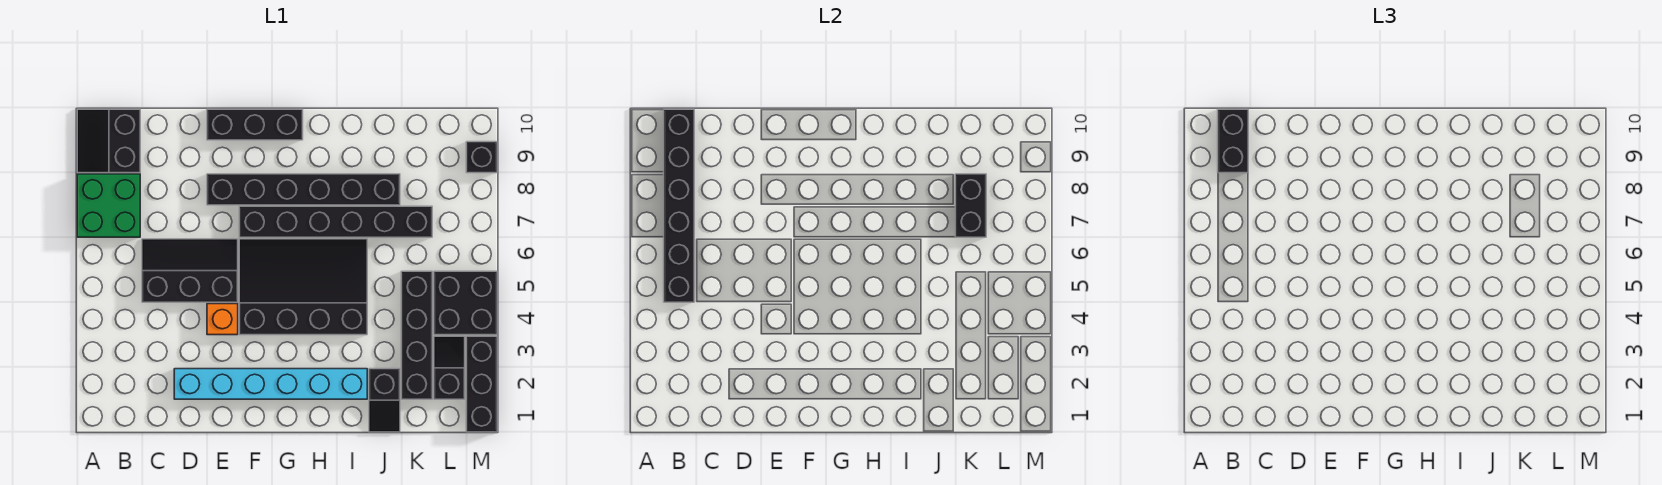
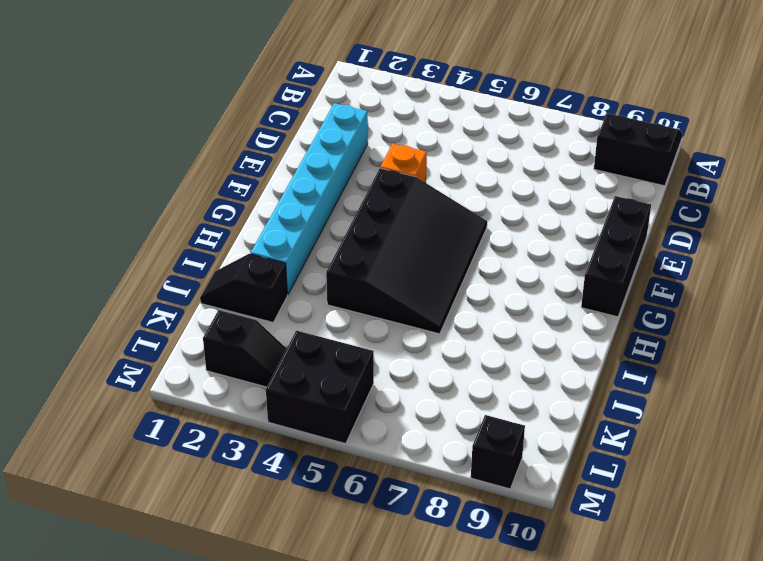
none -> green 2x2 brick [77,174,140,237]
none -> black 2x3 slope [142,239,238,302]
none -> black 1x6 brick [207,174,400,205]

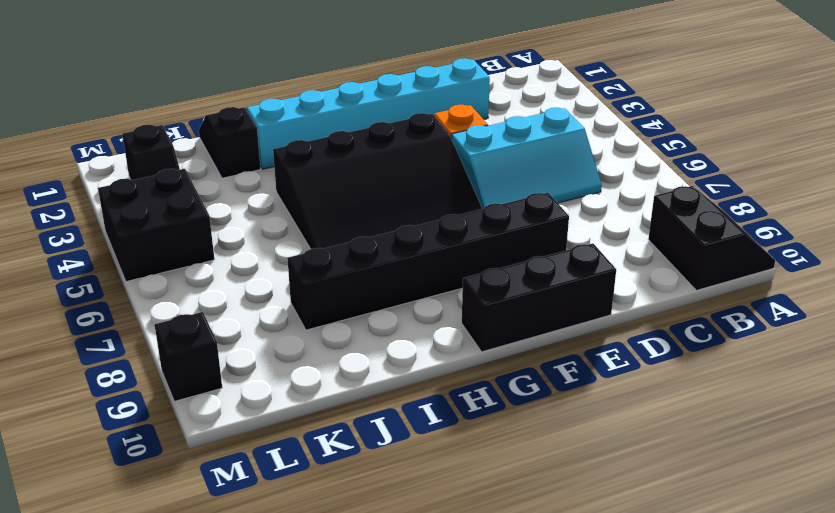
cyan 2x3 slope [452,108,602,209] -> black 2x3 slope [142,239,238,302]
none -> green 2x2 brick [77,174,140,237]
none -> black 1x6 brick [239,206,432,237]
none -> black 1x4 brick [401,271,432,399]

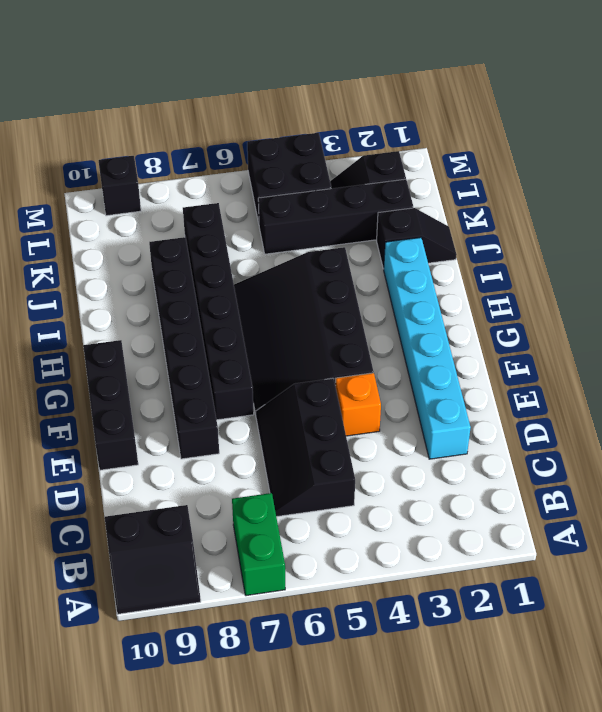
green 1x2 brick [232,493,285,596] -> green 2x2 brick [77,174,140,237]
none -> black 1x3 brick [466,336,497,432]
none -> black 1x6 brick [664,109,694,302]
none -> black 1x2 brick [955,174,986,237]

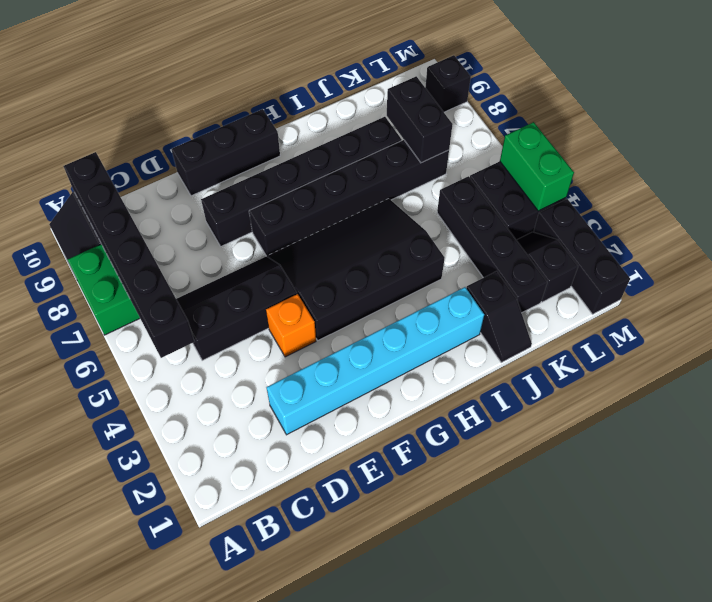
green 1x2 brick [500,122,574,211] -> none
none -> black 1x2 brick [1218,109,1248,173]

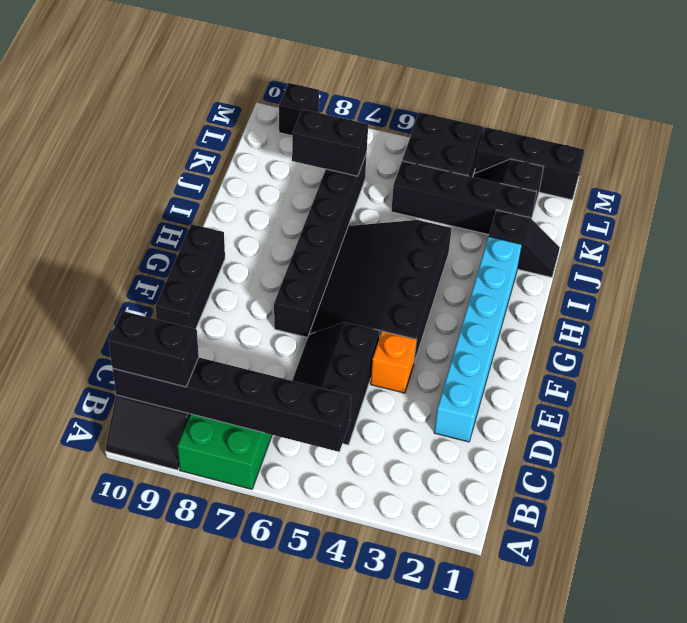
none -> black 1x6 brick [207,174,400,205]

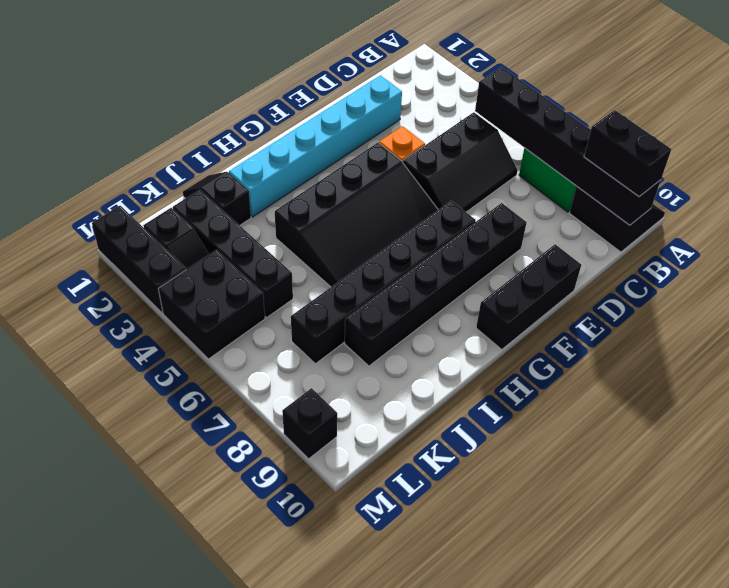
none -> black 1x2 brick [955,174,986,237]

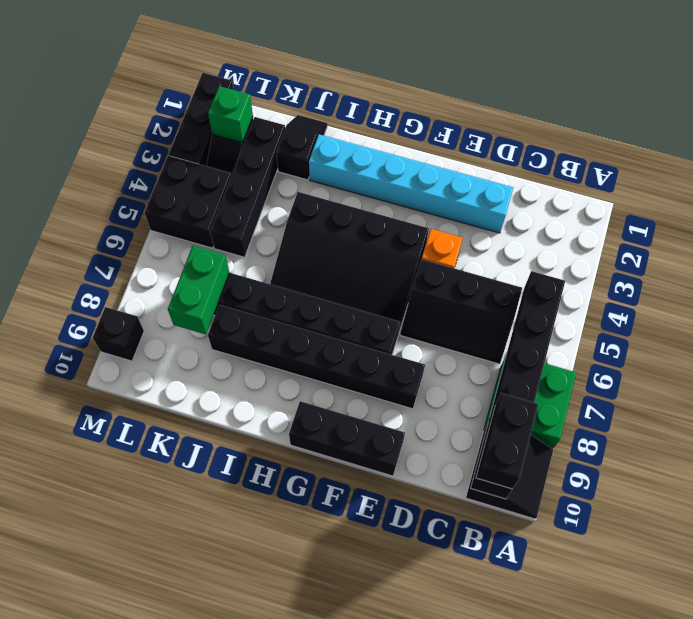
green 1x2 brick [168,246,229,334] -> black 1x2 brick [955,174,986,237]
green 1x1 brick [208,86,253,143] -> none

